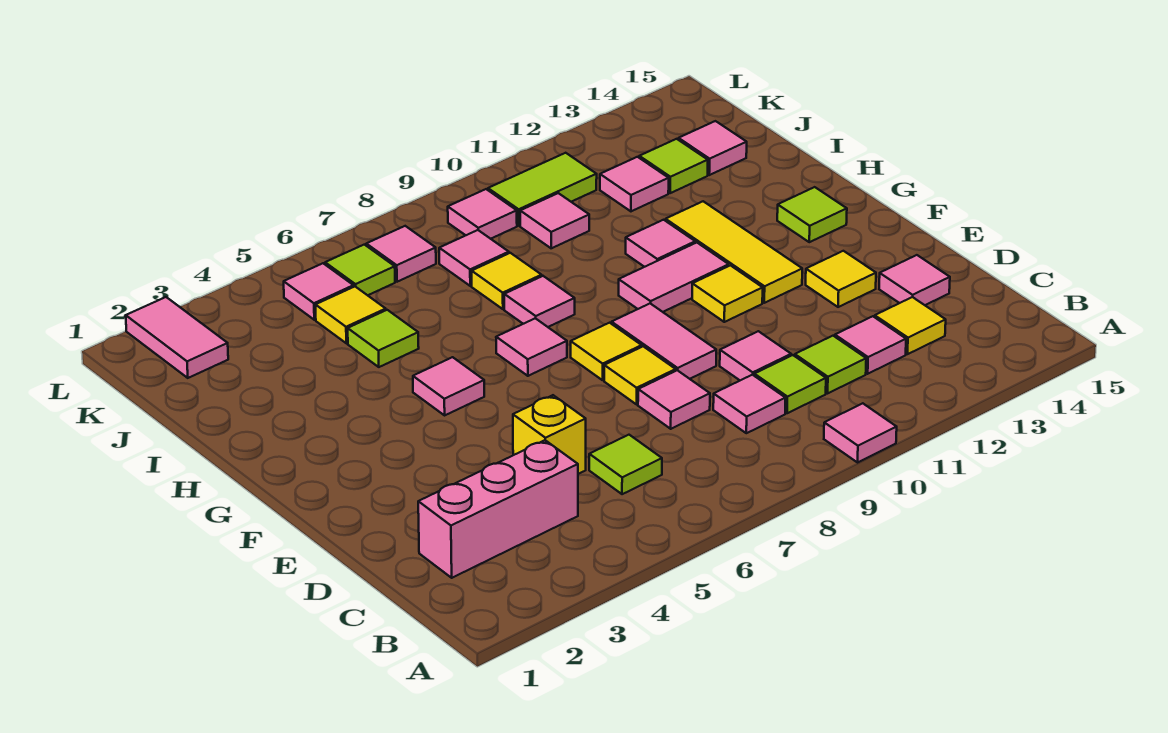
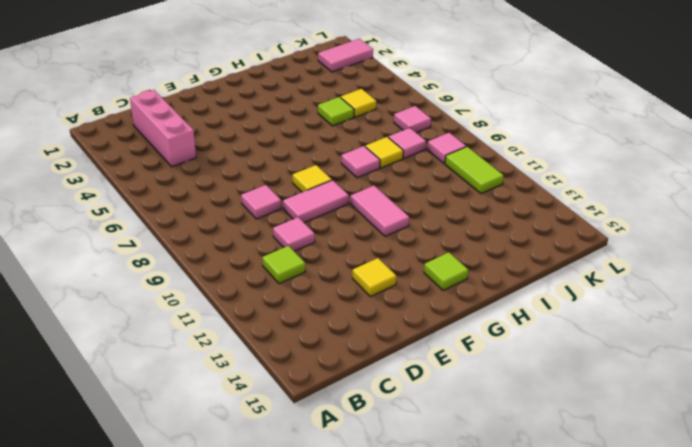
none -> pink 1x1 tile [824,403,897,462]
none -> lime 1x1 tile [589,435,662,494]
none -> pink 1x1 tile [713,375,786,433]
none -> lime 1x1 tile [754,355,826,413]

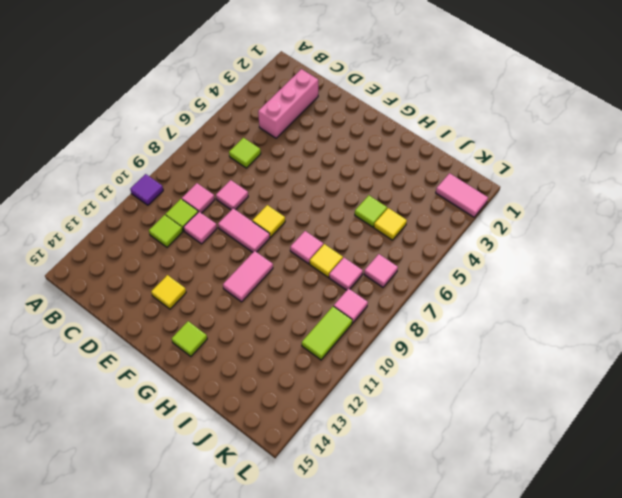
purple 1x1 tile [130,174,163,205] -> pink 1x1 tile [824,403,897,462]
none -> pink 1x1 tile [835,316,906,374]
none -> yellow 1x1 tile [875,297,946,354]
none -> yellow 1x1 brick [513,395,586,474]
none -> pink 1x1 tile [879,255,950,305]

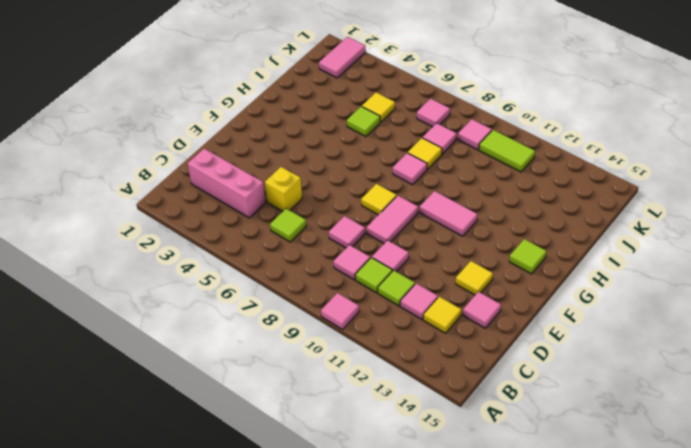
none -> yellow 1x1 tile [604,346,676,404]
none -> yellow 1x1 tile [692,265,763,322]
none -> yellow 1x3 tile [666,201,802,303]
none -> pink 1x1 tile [413,357,484,415]

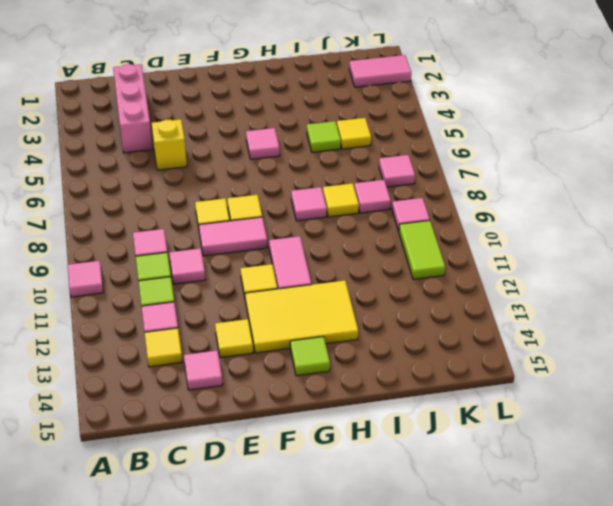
yellow 2x3 tile [245,281,358,353] -> yellow 1x3 tile [666,201,802,303]
none -> lime 1x1 tile [589,435,662,494]
none -> pink 1x1 tile [638,370,710,429]
none -> pink 1x1 tile [496,318,567,376]
none -> pink 1x1 tile [626,220,695,267]

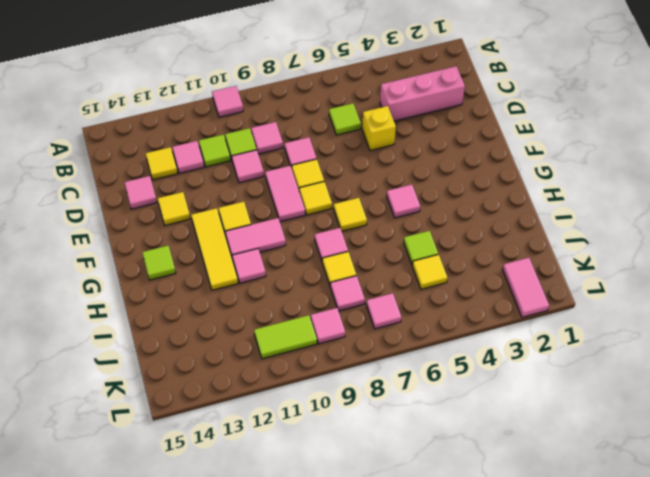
yellow 1x1 tile [334,198,367,231] -> pink 1x1 tile [496,318,567,376]
none -> pink 1x1 tile [520,193,589,248]
none -> pink 1x1 tile [600,157,669,211]
none -> lime 1x1 tile [639,139,708,193]
none -> pink 1x1 tile [678,121,747,175]

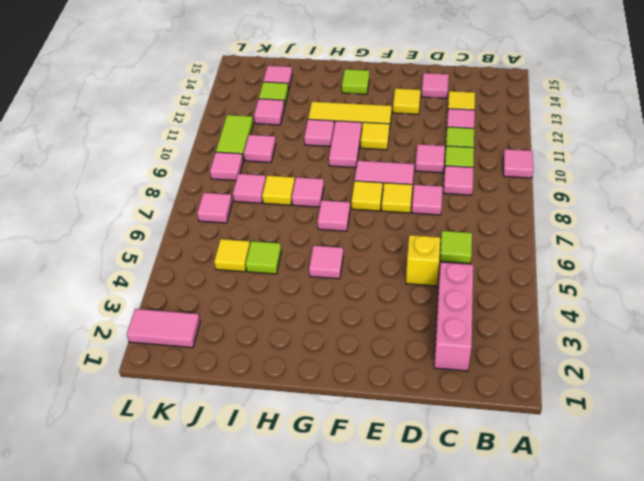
none -> pink 1x1 tile [284,263,354,320]
none -> lime 1x1 tile [325,245,395,295]

